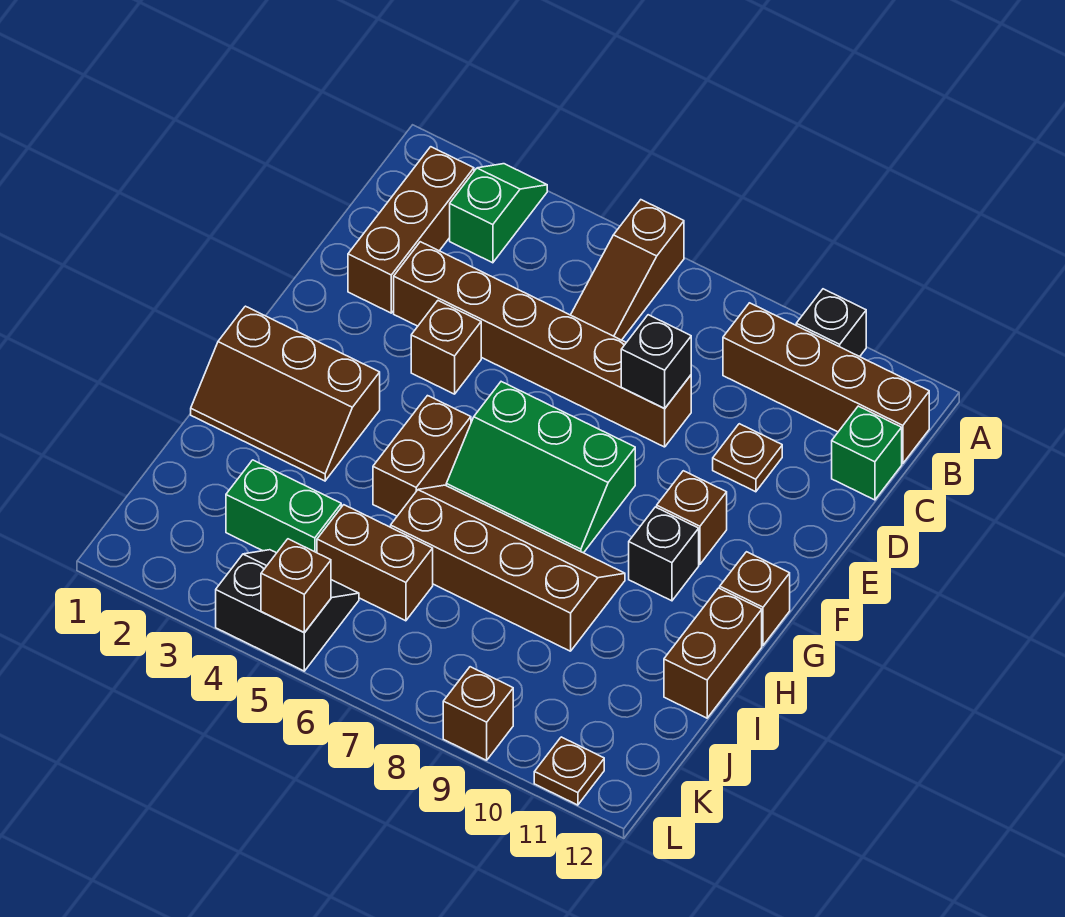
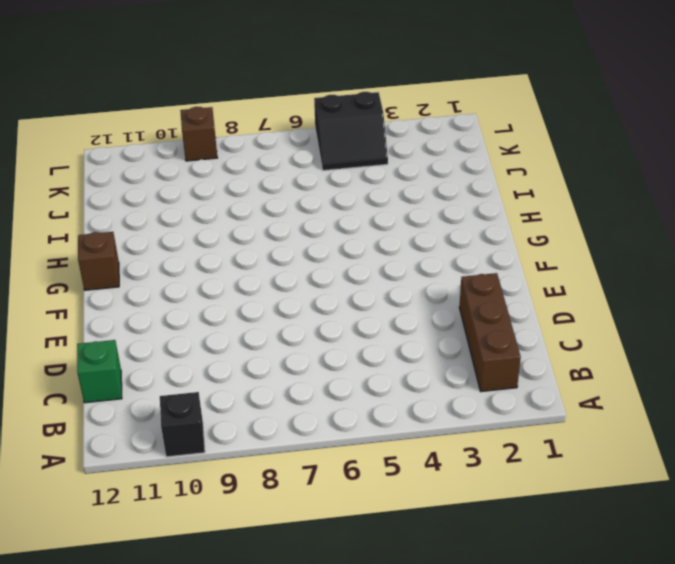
none -> green 1x2 slope [450,164,547,263]
none -> brown 1x3 slope [571,200,684,340]
none -> brown 1x4 brick [723,303,929,464]

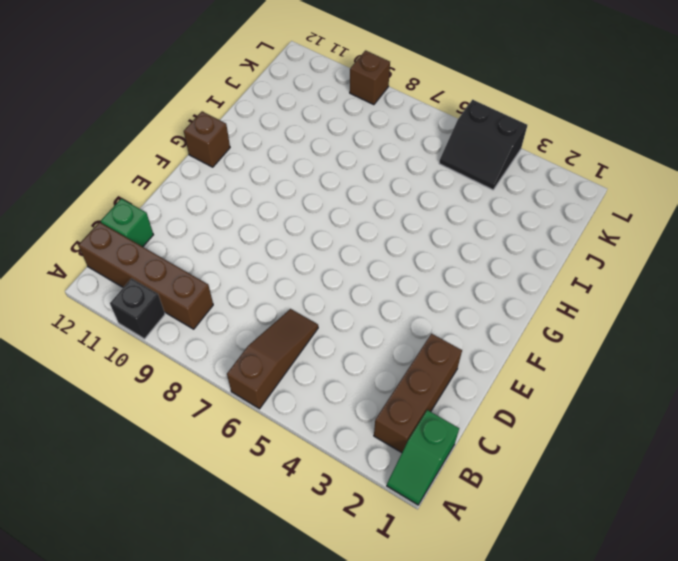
green 1x2 slope [387,410,459,505] -> green 1x2 slope moved to [450,164,547,263]
none -> brown 1x6 brick [394,242,691,447]
none -> brown 1x1 plate [713,424,782,492]
none -> brown 1x1 brick [411,301,481,394]

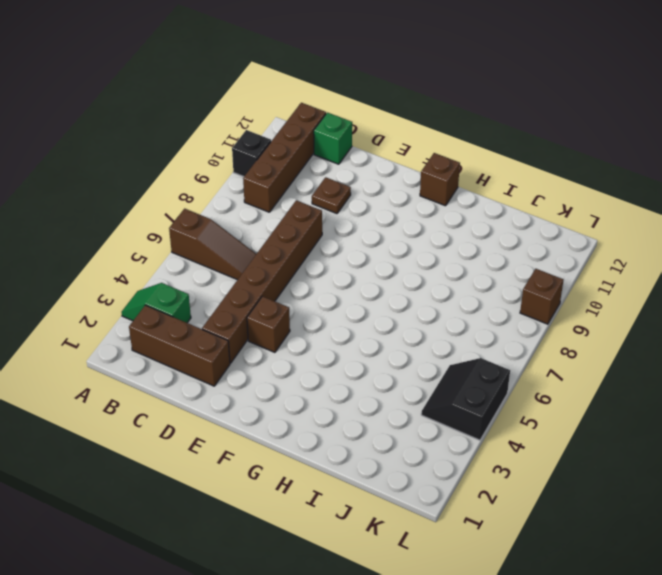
none -> green 2x3 slope [446,382,635,553]
none -> brown 1x1 brick [657,471,727,564]
none -> brown 2x3 slope [191,306,380,481]

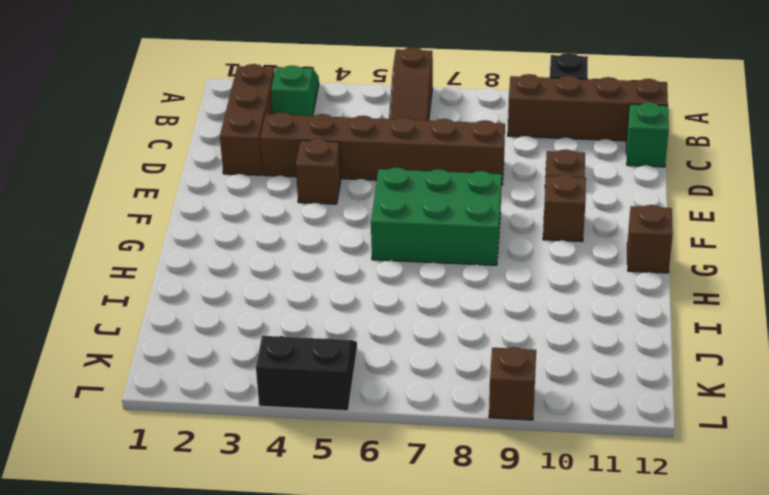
green 2x3 brick [371,168,502,265] -> green 2x3 slope [446,382,635,553]
none -> brown 2x3 slope [191,306,380,481]
none -> brown 1x2 brick [373,396,471,516]
none -> black 1x1 brick [629,507,699,601]

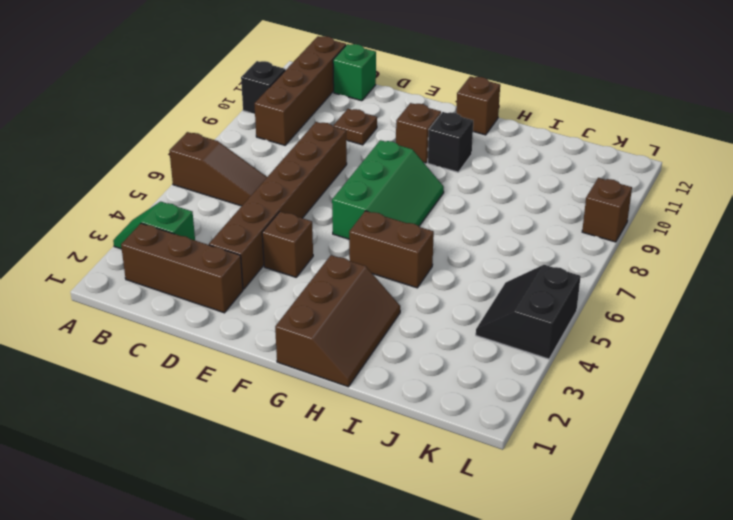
none -> brown 2x4 slope [391,485,625,651]
none -> brown 1x2 brick [664,588,762,718]
none -> green 1x2 brick [226,460,341,553]

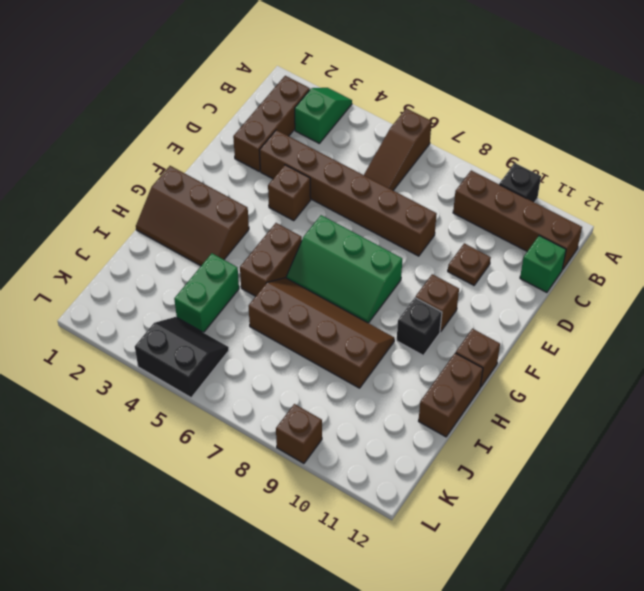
green 1x2 brick [174,253,239,333] -> green 1x2 brick turned to [226,460,341,553]
none -> brown 1x2 brick [317,505,433,621]
none -> brown 1x1 plate [534,737,604,805]
none -> black 1x1 brick [621,315,691,409]

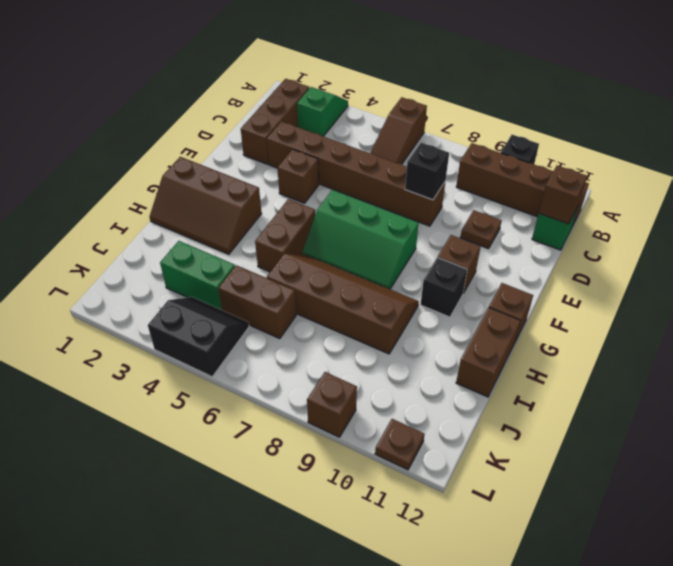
brown 1x1 brick [539,166,587,224] -> brown 1x1 brick moved to [261,539,331,633]

